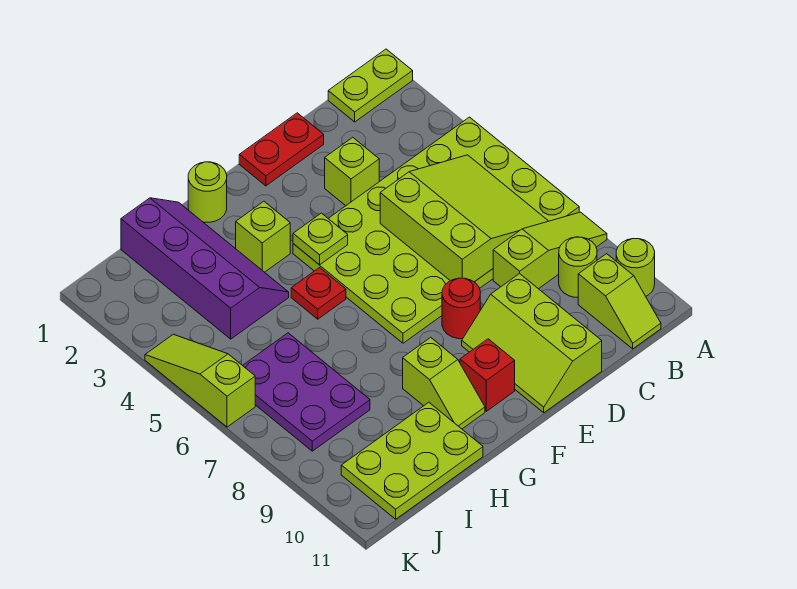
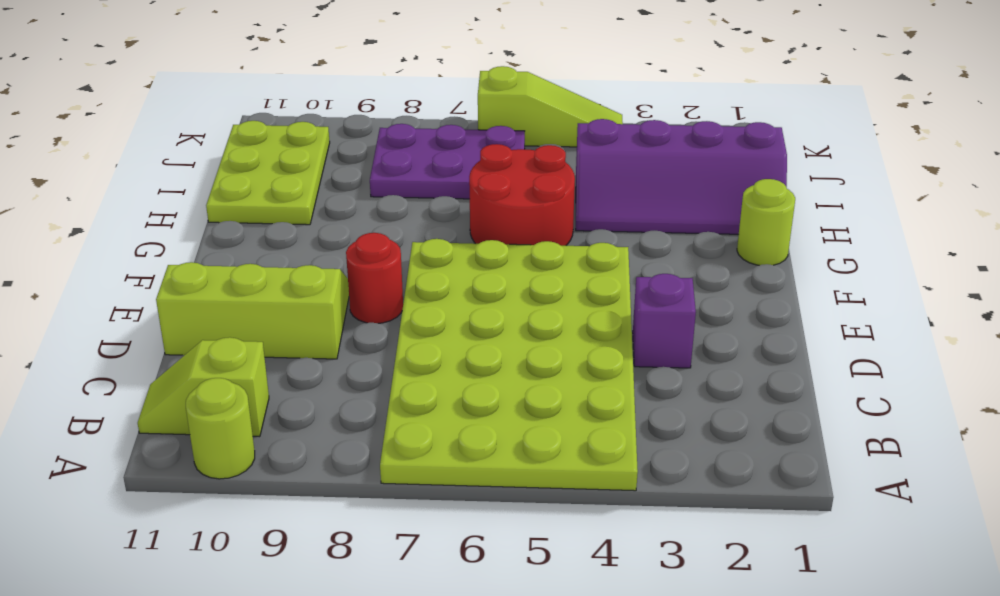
purple 1x1 brick [633,274,696,368] -> lime 1x1 brick [325,137,379,206]
red 2x2 round brick [469,144,575,246] -> red 1x1 plate [291,268,346,319]
none -> lime 1x2 plate [328,49,413,122]
none -> lime 1x3 slope [493,212,607,289]
none -> lime 1x1 round brick [559,237,597,297]

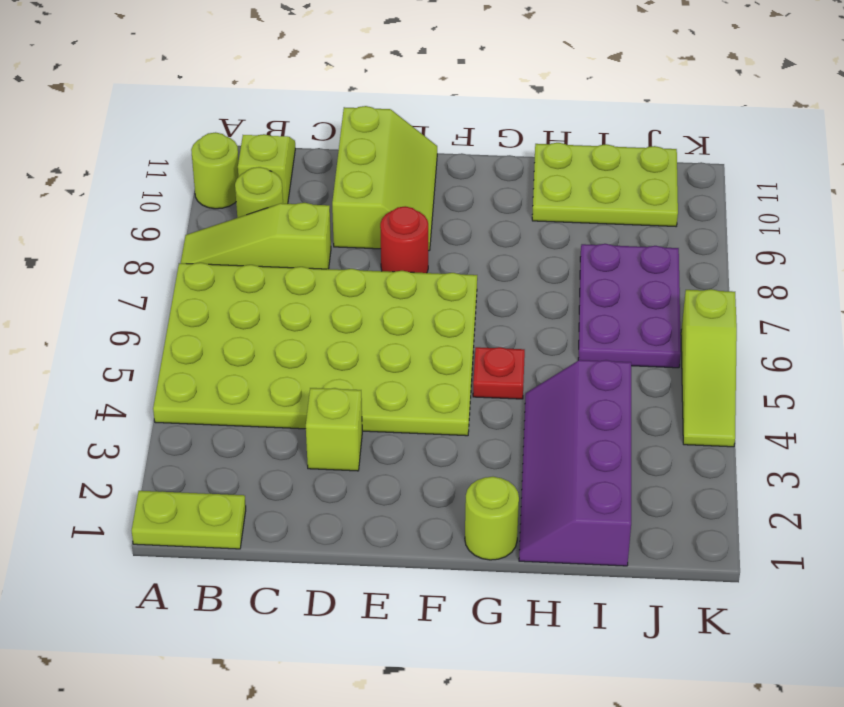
none -> red 1x2 plate [239,113,324,186]
none -> red 1x1 brick [460,339,515,411]
none -> lime 1x1 brick [236,201,290,272]

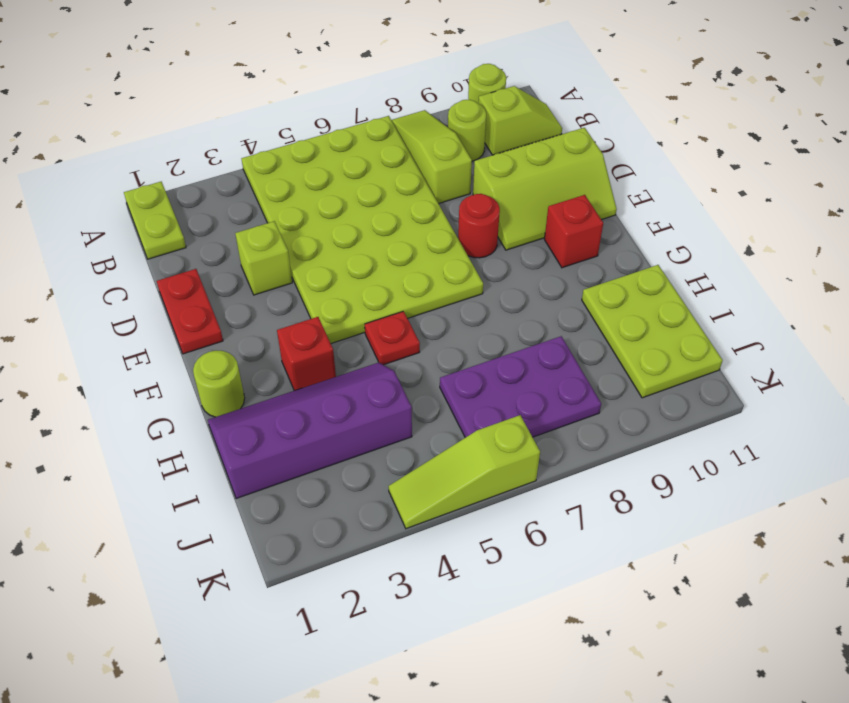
red 1x1 brick [277,317,336,391] -> lime 1x1 brick [236,201,290,272]
none -> lime 1x2 slope [403,337,485,429]
none -> lime 3x3 slope [380,155,548,282]
none -> lime 1x1 plate [293,213,348,265]

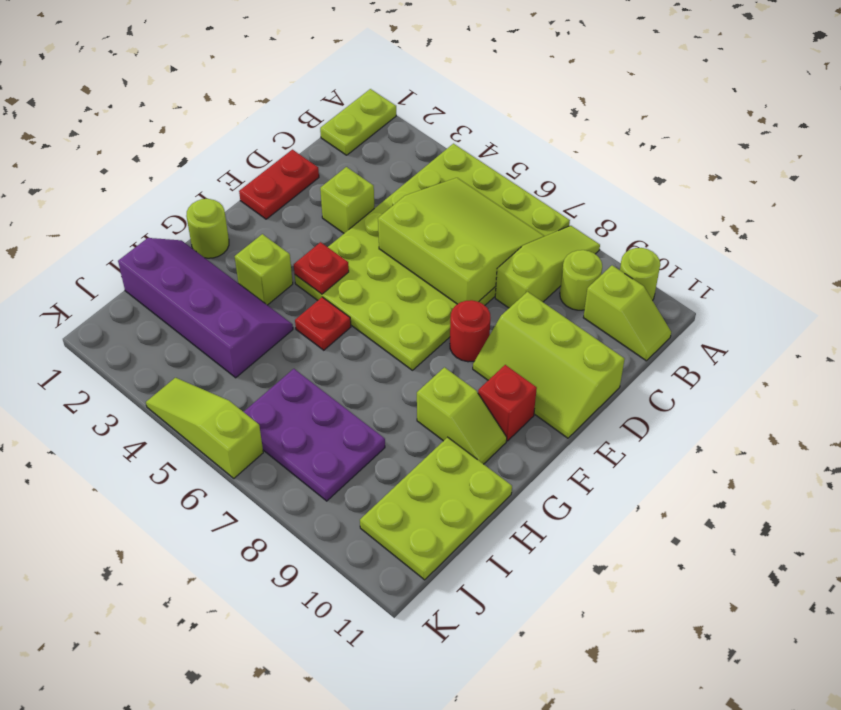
red 1x1 plate [294,242,349,294] -> lime 1x1 plate [293,213,348,265]

